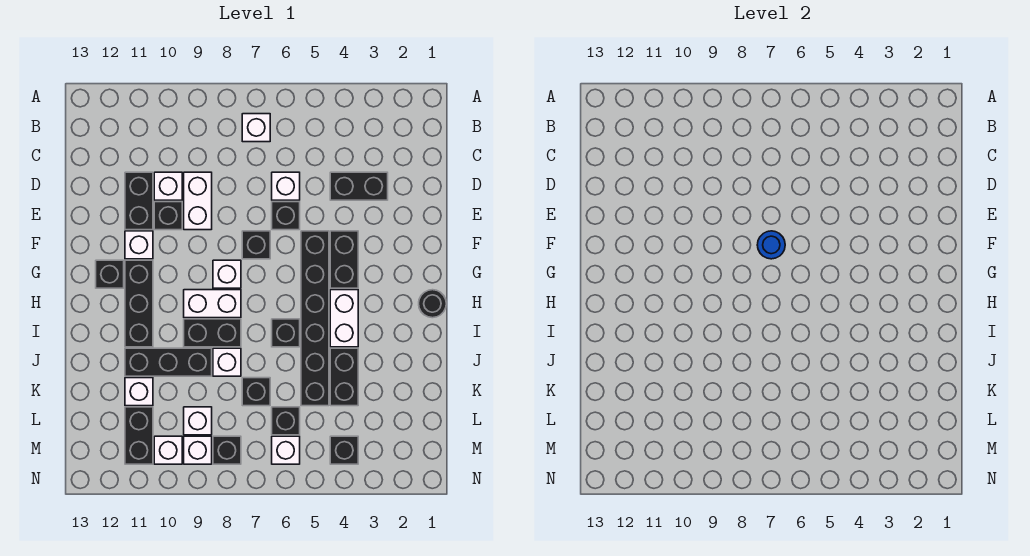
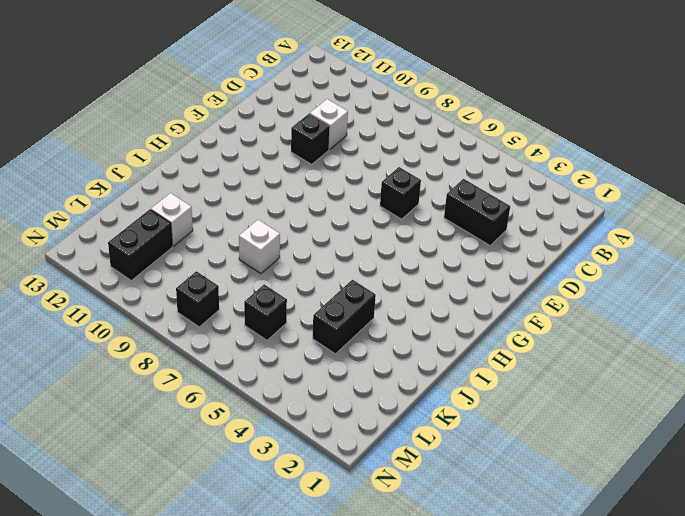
none -> white 1x1 brick [242,114,270,142]
none -> white 1x1 brick [272,172,300,200]
none -> white 1x2 brick [184,172,212,230]
none -> black 1x2 brick [125,172,153,230]

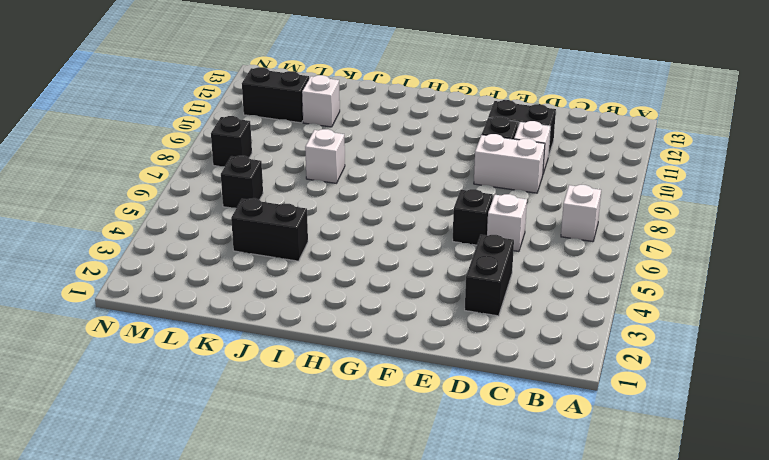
none -> black 1x2 brick [330,231,358,288]
none -> black 1x6 brick [301,231,329,406]
none -> black 1x1 brick [242,231,270,259]
none -> white 1x1 brick [125,231,153,259]

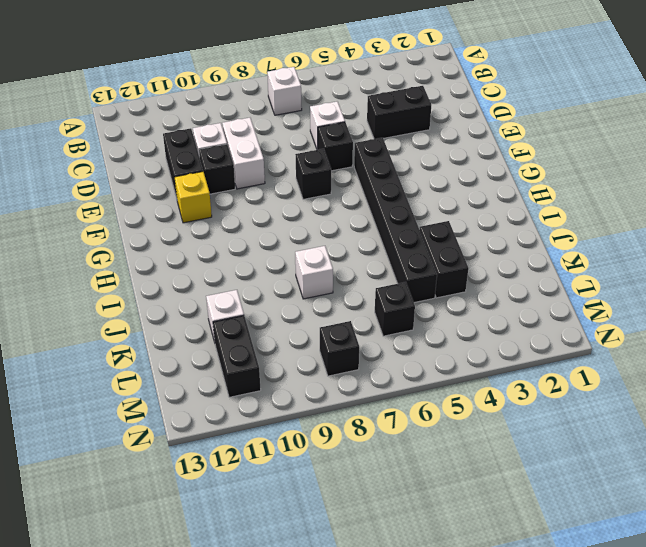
yellow 1x1 brick [174,171,212,223] -> white 1x1 brick [125,231,153,259]
none -> black 1x2 brick [330,231,358,288]
none -> white 1x1 brick [213,260,241,288]
none -> black 1x3 brick [125,260,153,347]
none -> black 1x1 brick [96,260,124,288]

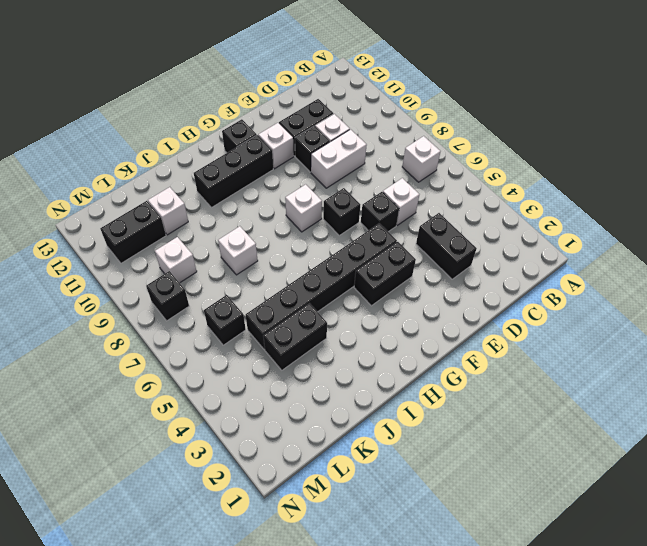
none -> black 1x1 round brick [419,290,446,318]
none -> white 1x2 brick [330,290,358,347]
none -> white 1x2 brick [184,290,241,318]
none -> black 1x1 brick [272,319,300,347]

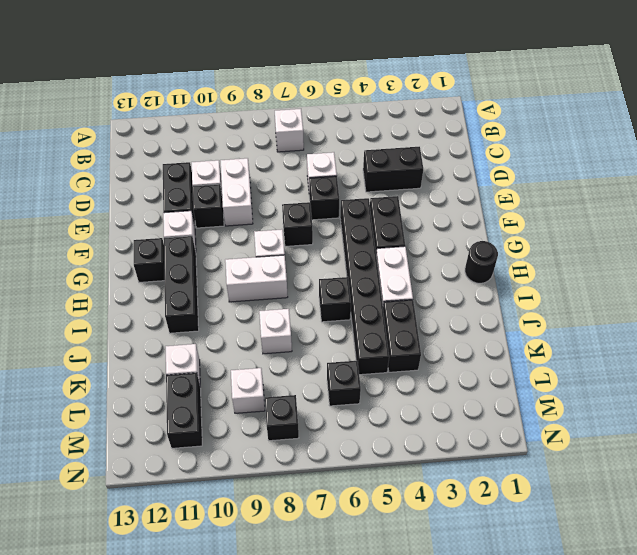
none -> black 1x2 brick [184,319,241,347]
none -> black 1x3 brick [125,348,212,376]
none -> black 1x1 brick [242,378,270,406]
none -> black 1x1 brick [330,436,358,464]

